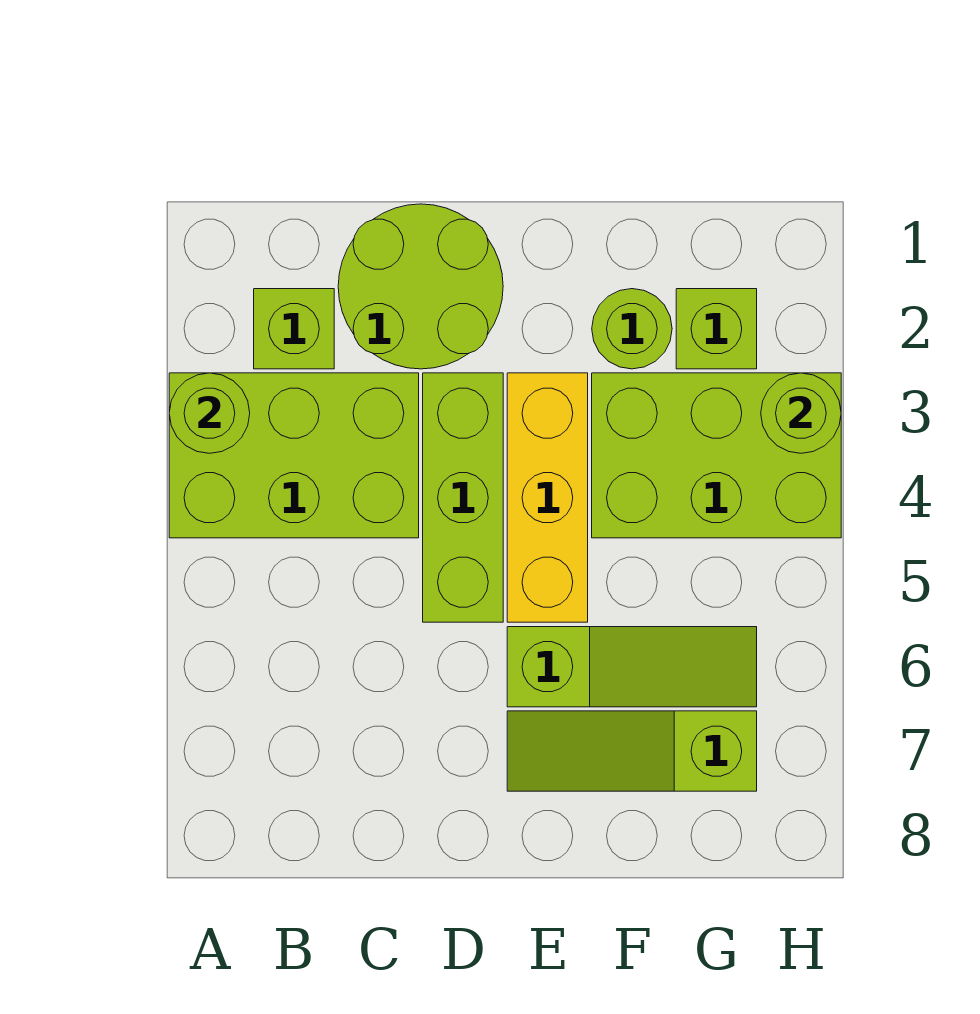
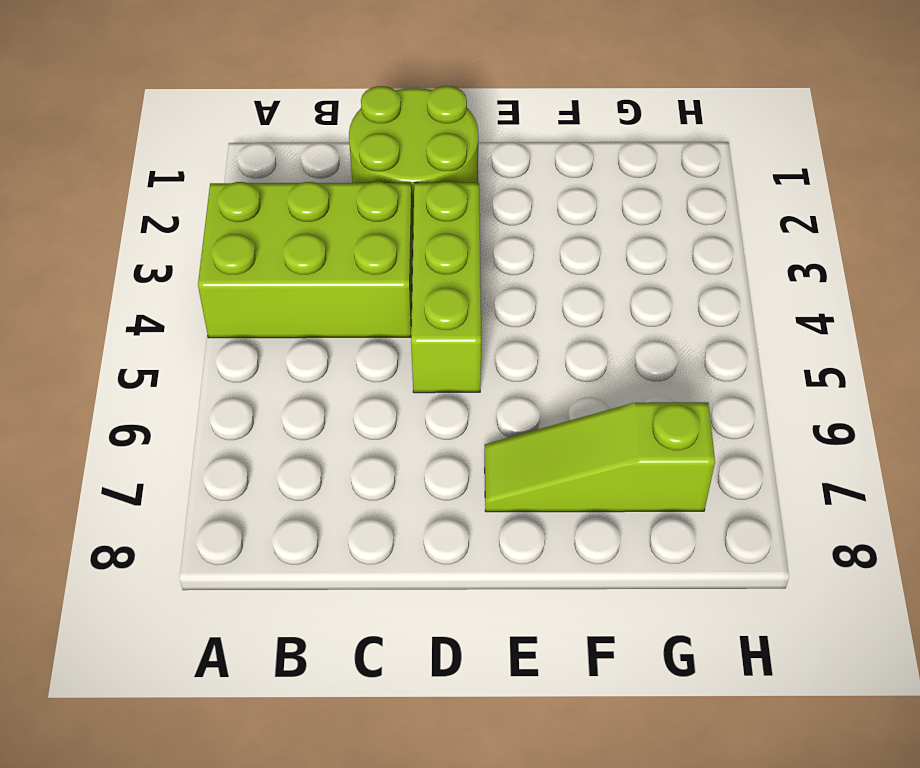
none -> lime 1x1 brick [254,289,334,369]
none -> yellow 1x3 brick [507,373,588,622]
none -> lime 1x3 slope [507,627,757,707]

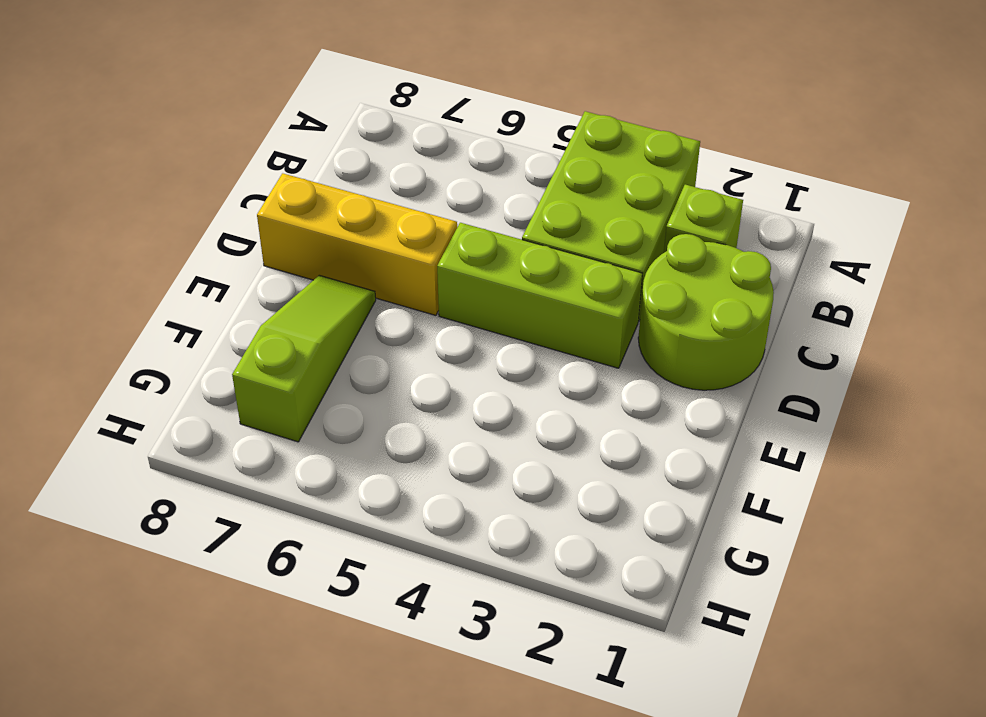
yellow 1x3 brick [257,173,457,315] -> yellow 1x3 brick moved to [507,373,588,622]
none -> lime 1x3 slope [507,627,757,707]
none -> lime 1x1 round brick [592,289,672,369]
none -> lime 2x3 brick [592,373,841,538]

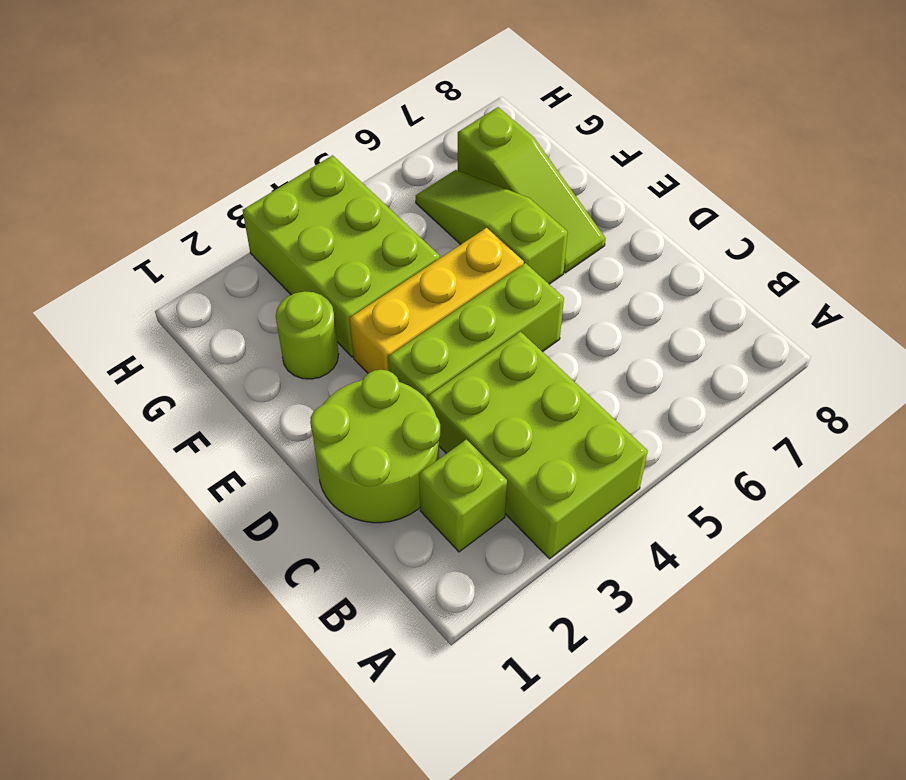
none -> lime 1x1 brick [676,289,757,369]
none -> lime 1x1 round brick [169,373,250,453]
none -> lime 1x1 round brick [761,373,841,453]

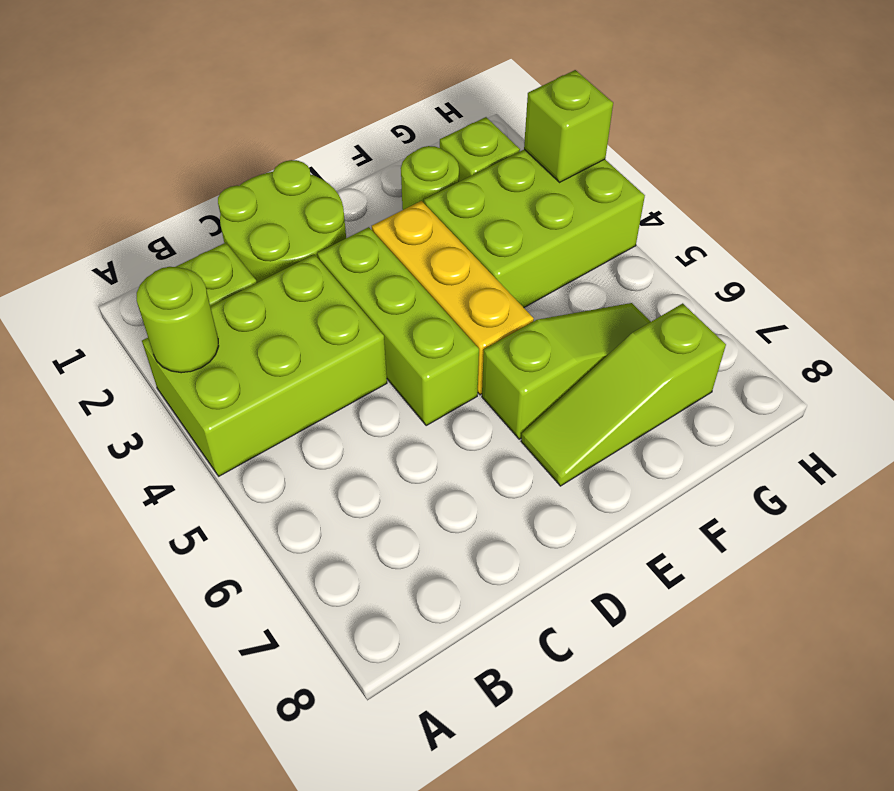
lime 1x1 brick [524,70,613,182] -> lime 1x1 round brick [761,373,841,453]

